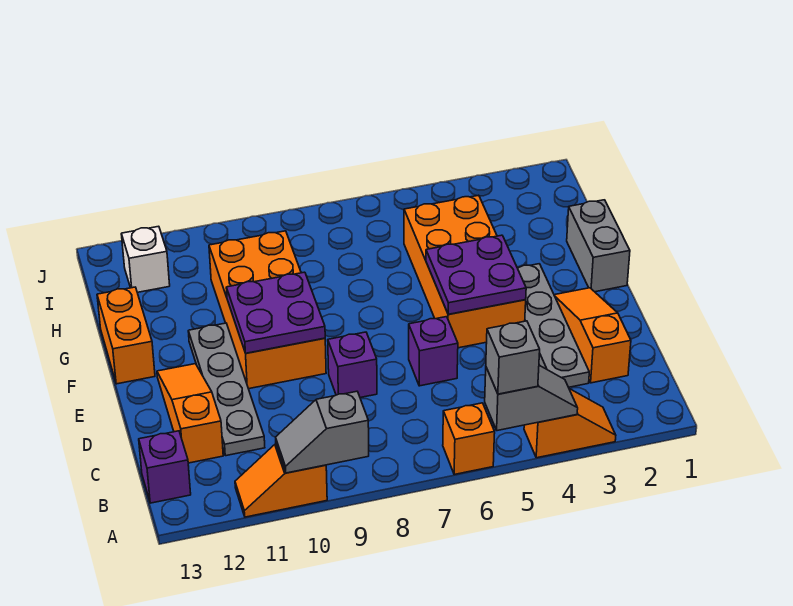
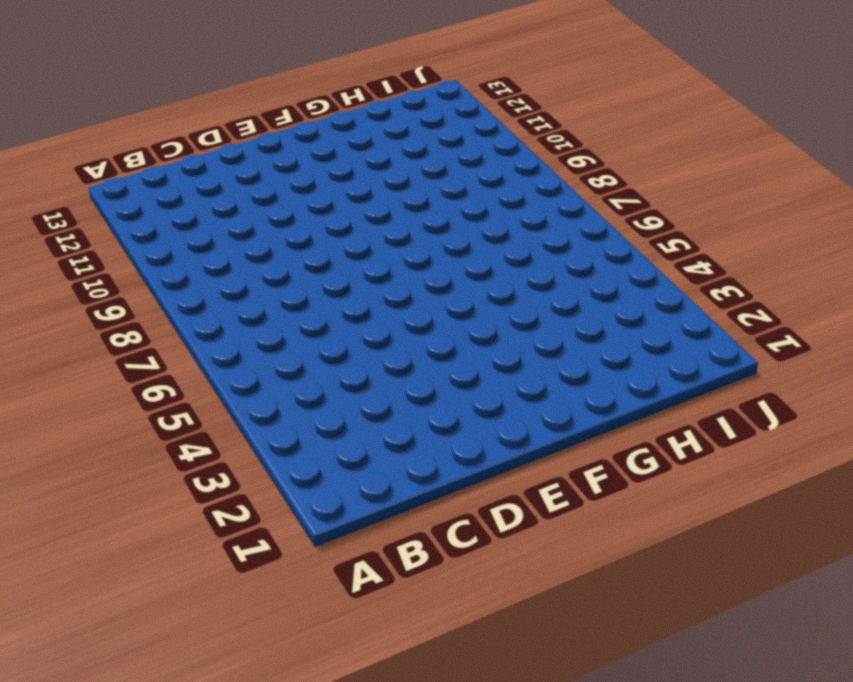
none -> orange 1x2 slope [524,389,616,458]
none -> orange 1x1 brick [443,403,495,474]
none -> orange 1x2 slope [235,444,327,517]

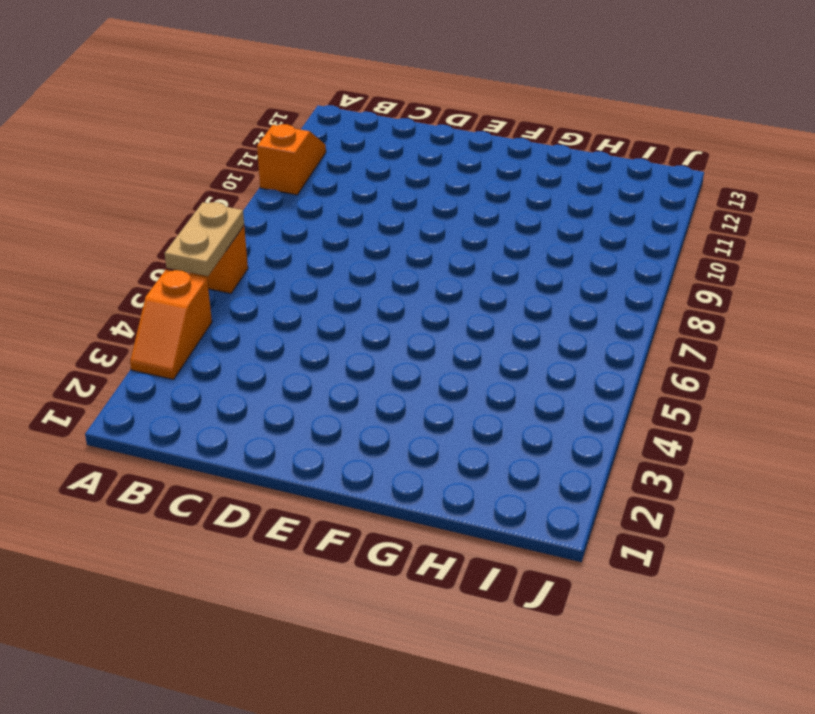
tan 1x2 plate [165,202,244,276] -> grey 1x2 slope [485,365,578,431]
none -> purple 1x1 brick [139,431,191,503]
none -> orange 1x3 slope [554,288,631,383]
none -> grey 1x4 plate [518,264,589,387]

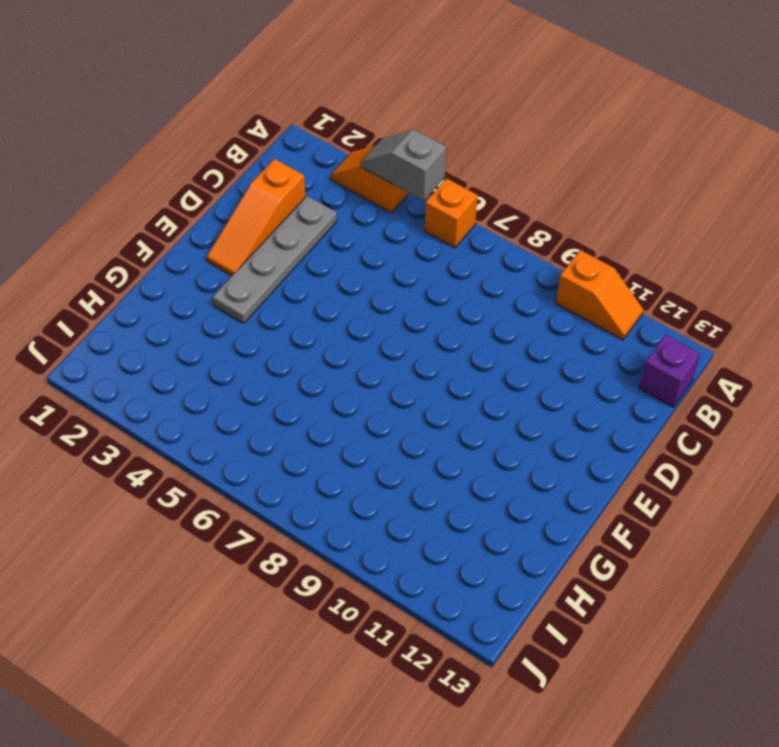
none -> grey 1x4 plate [188,323,265,456]
none -> orange 1x3 slope [157,364,223,463]
none -> purple 1x1 brick [409,317,458,386]

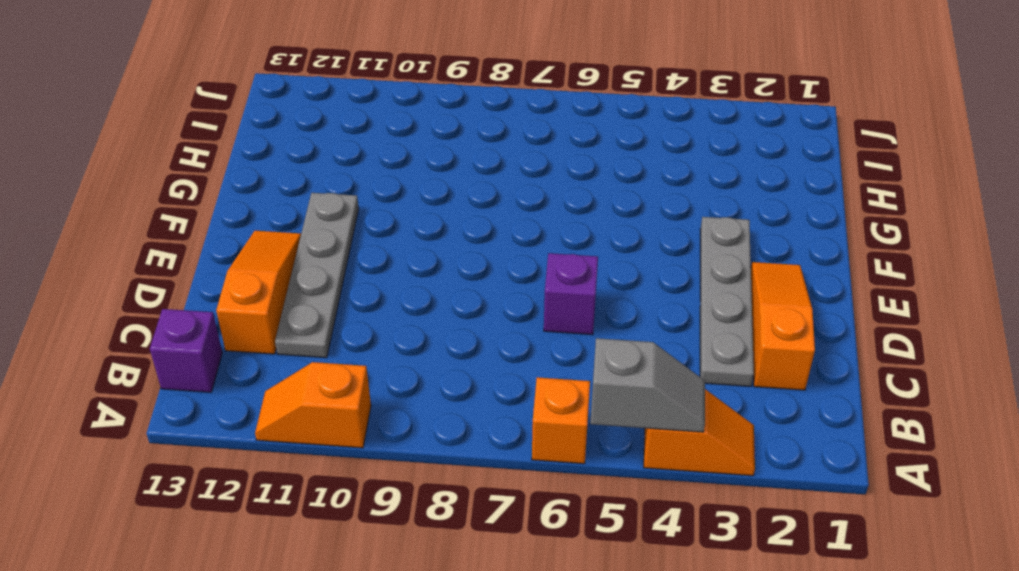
none -> purple 1x1 brick [328,332,377,398]
none -> orange 2x4 brick [404,195,526,348]
none -> orange 2x4 brick [209,231,326,389]

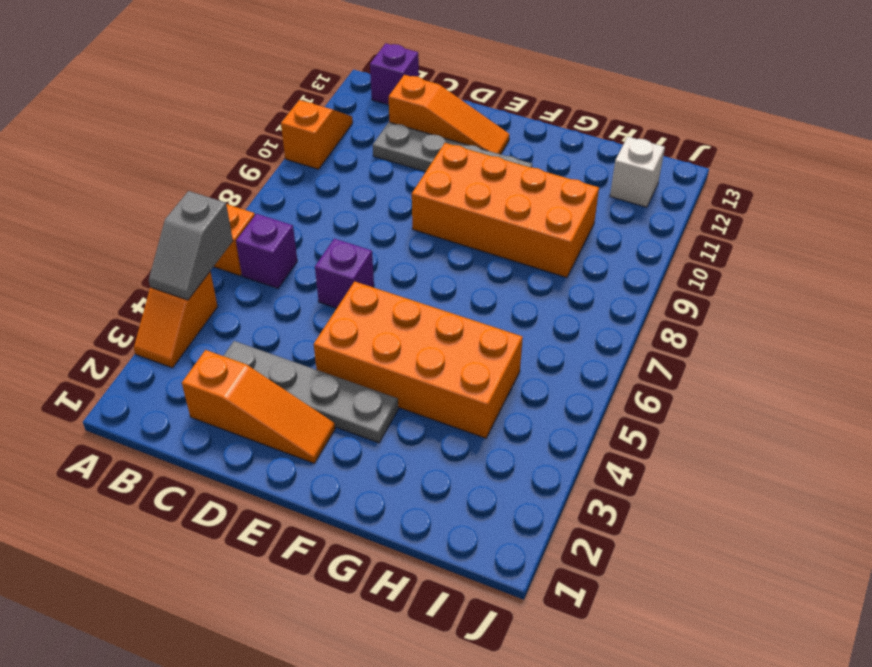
purple 1x1 brick [236,214,297,288] -> purple 1x1 brick moved to [328,332,377,398]
none -> grey 1x2 brick [567,200,630,292]
none -> orange 1x2 brick [97,287,155,384]
none -> grey 1x2 slope [276,391,369,473]

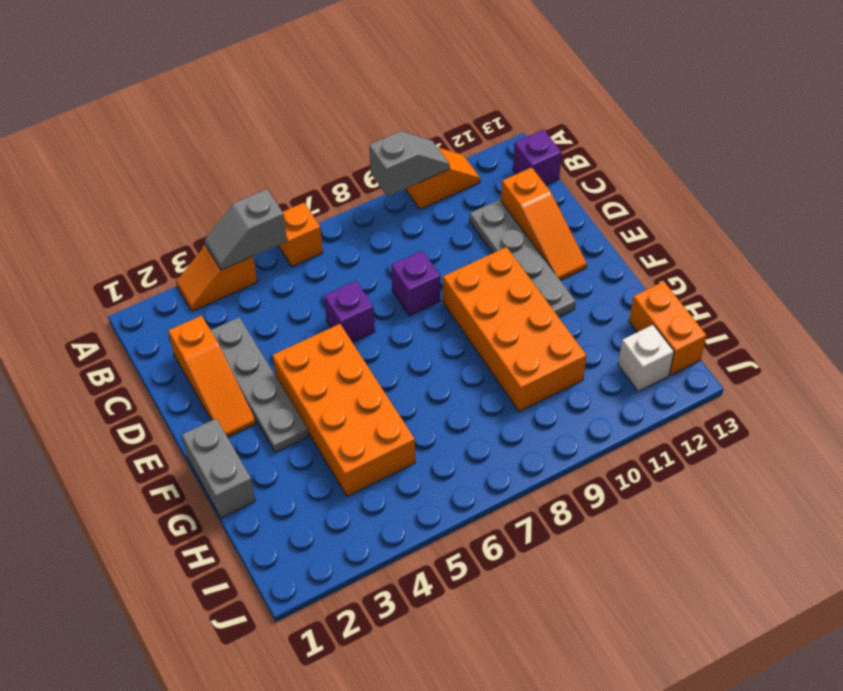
orange 1x2 brick [629,282,707,375] -> orange 1x2 brick moved to [97,287,155,384]
none -> purple 2x2 plate [426,235,526,314]
none -> purple 2x2 plate [226,272,325,353]
none -> grey 1x1 brick [486,321,540,394]

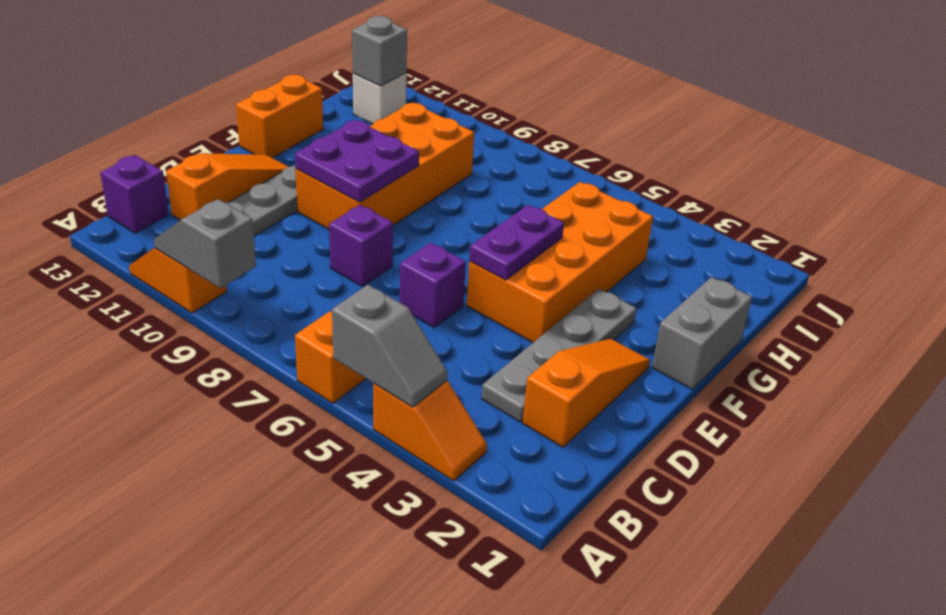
purple 1x2 plate [469,205,564,280] -> purple 2x2 plate [426,235,526,314]
grey 1x1 brick [352,16,407,86] -> grey 1x1 brick moved to [486,321,540,394]

